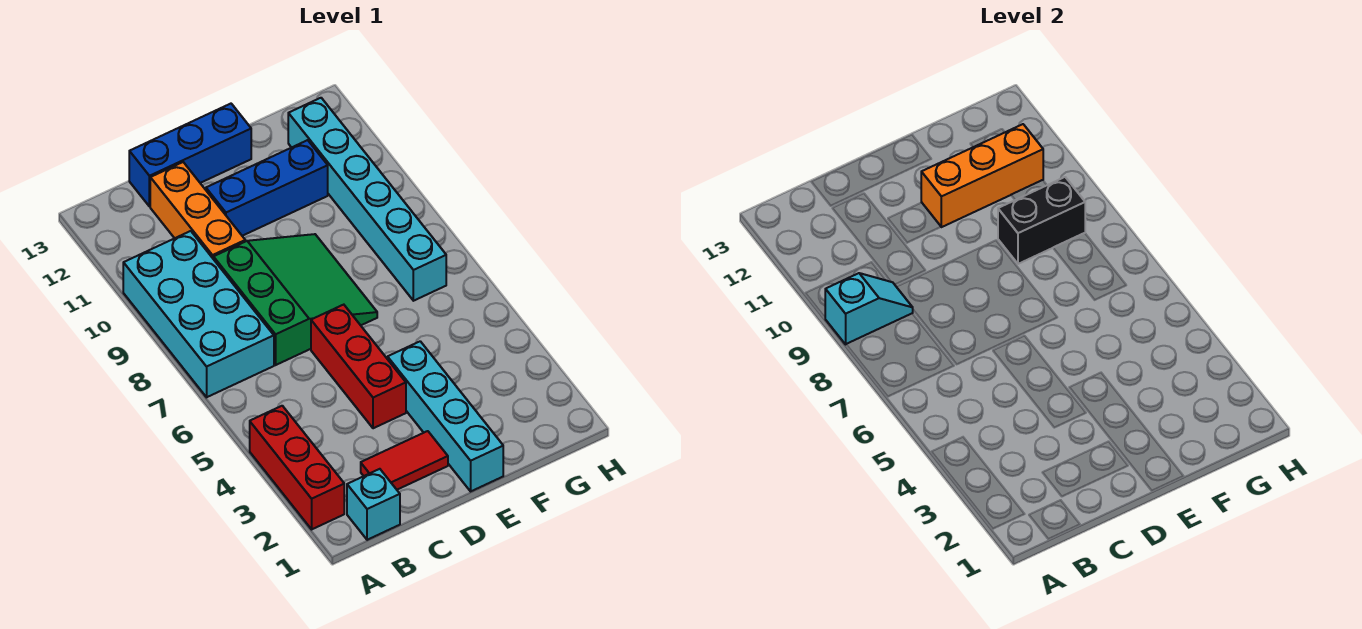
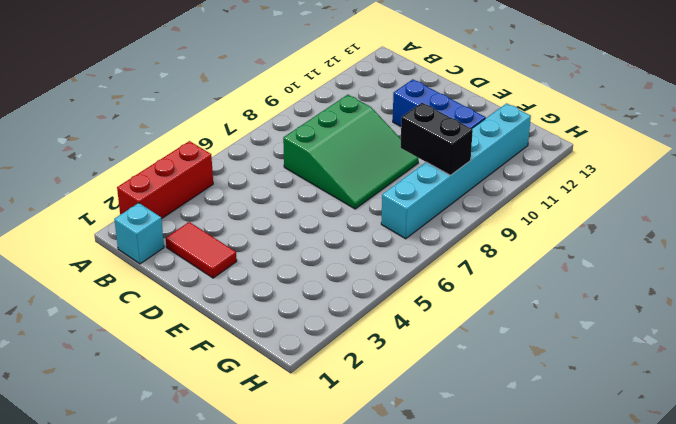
none -> cyan 2x4 brick [123,231,274,397]
none -> orange 1x3 brick [150,162,245,258]
none -> blue 1x3 brick [129,104,251,207]

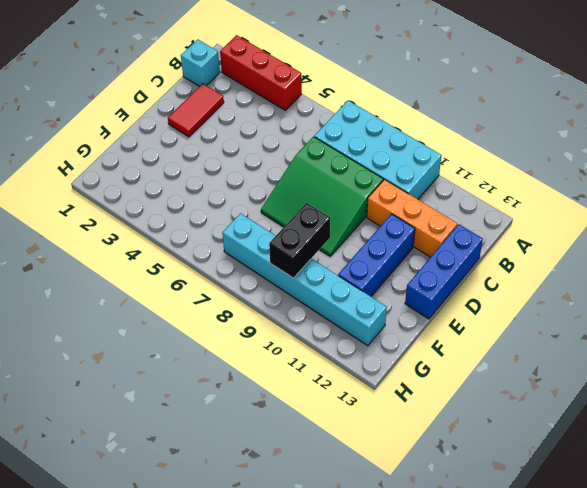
none -> red 1x3 brick [311,305,406,428]
none -> cyan 1x4 brick [388,341,503,491]
none -> cyan 1x2 slope [825,273,913,344]

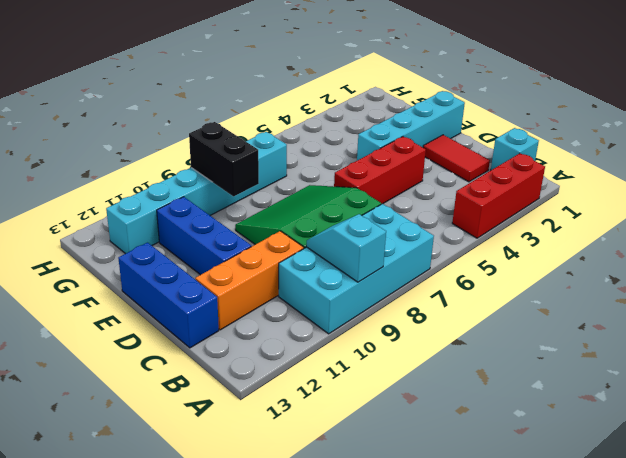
none -> orange 1x3 brick [921,124,1043,227]

